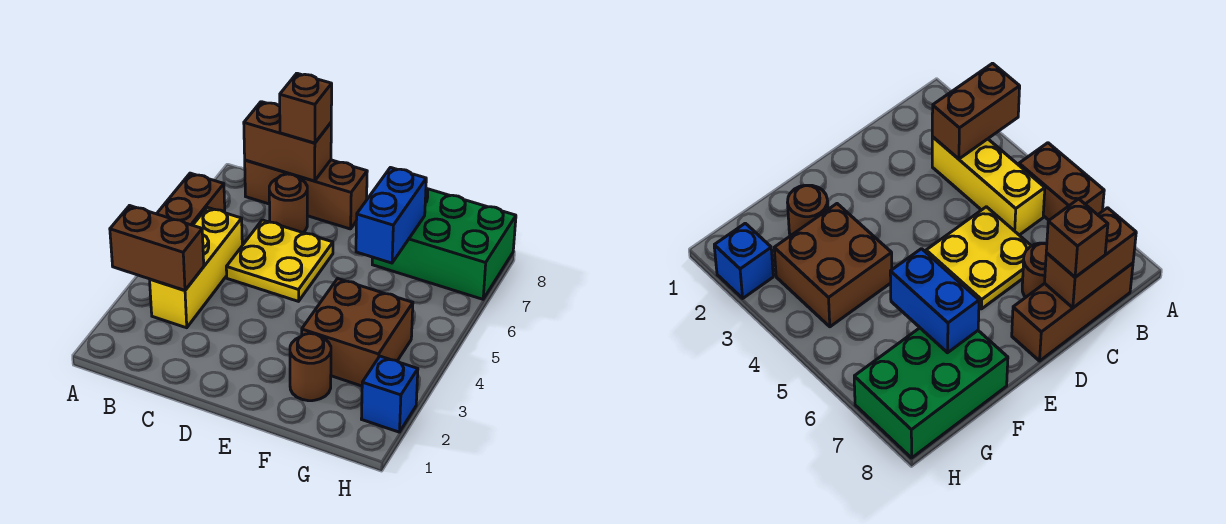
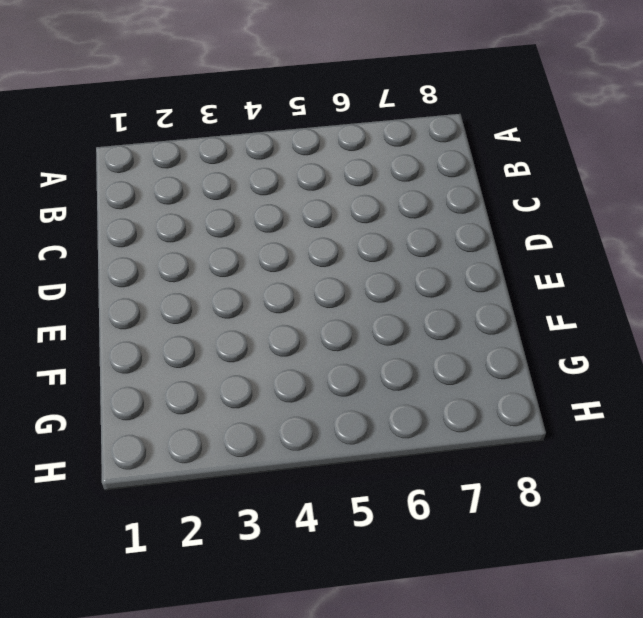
none -> brown 1x2 brick [157,173,225,225]
none -> yellow 1x3 brick [150,207,242,328]
none -> brown 1x3 brick [245,160,367,229]

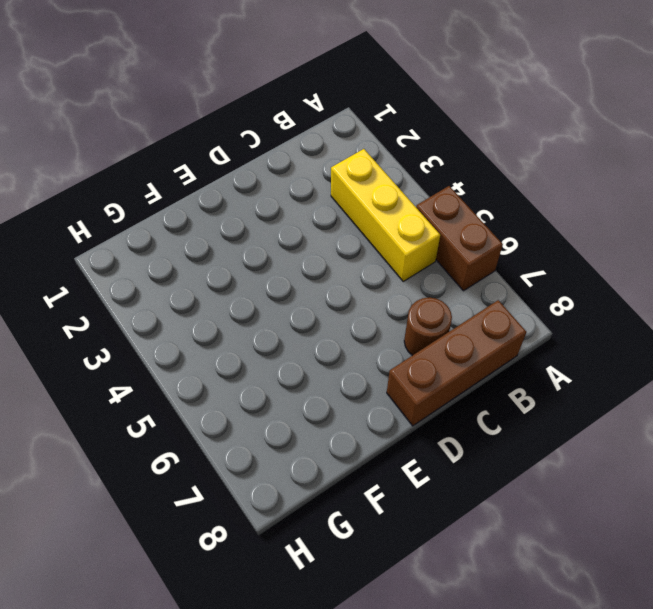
none -> yellow 2x2 plate [226,220,333,301]
none -> brown 1x1 round brick [290,333,331,401]
none -> brown 2x2 brick [302,278,413,386]

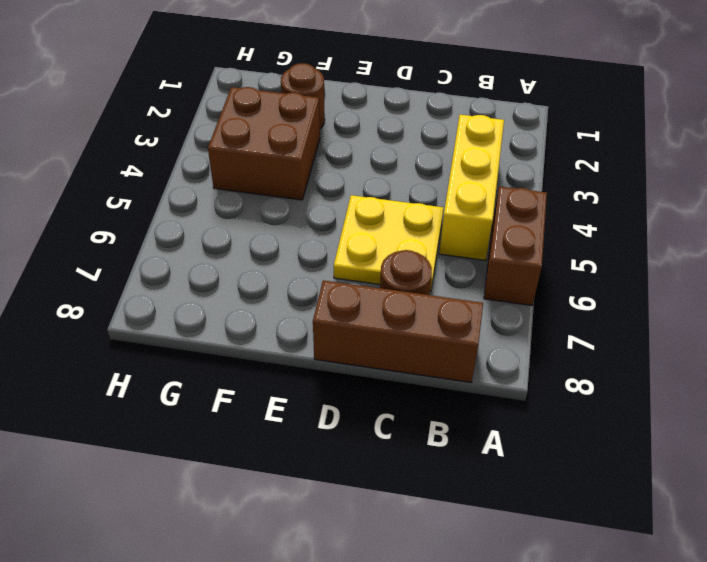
none -> green 2x3 brick [372,188,516,299]
none -> blue 1x1 brick [361,356,418,432]
none -> brown 1x2 brick [110,206,204,290]

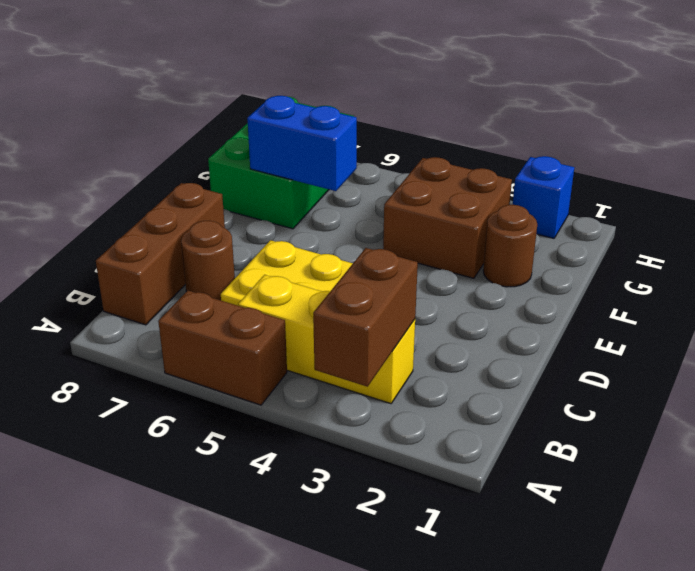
none -> brown 1x2 brick [244,102,331,181]
none -> brown 1x1 brick [280,73,332,143]

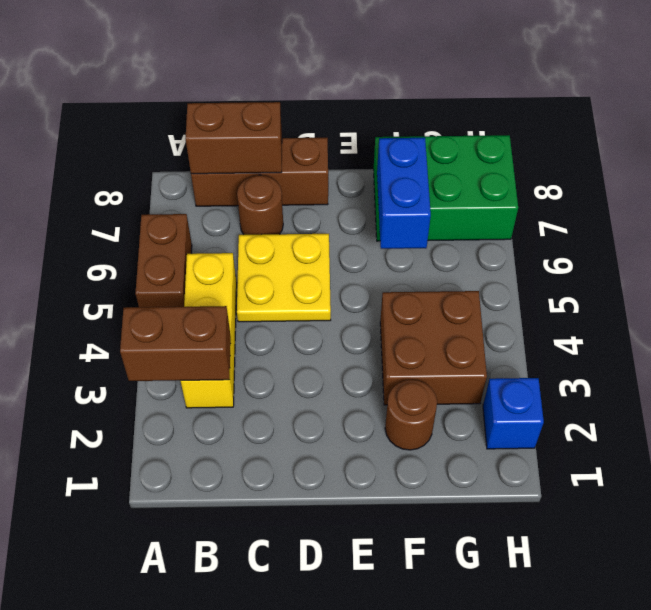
none -> brown 1x1 brick [280,73,332,143]

